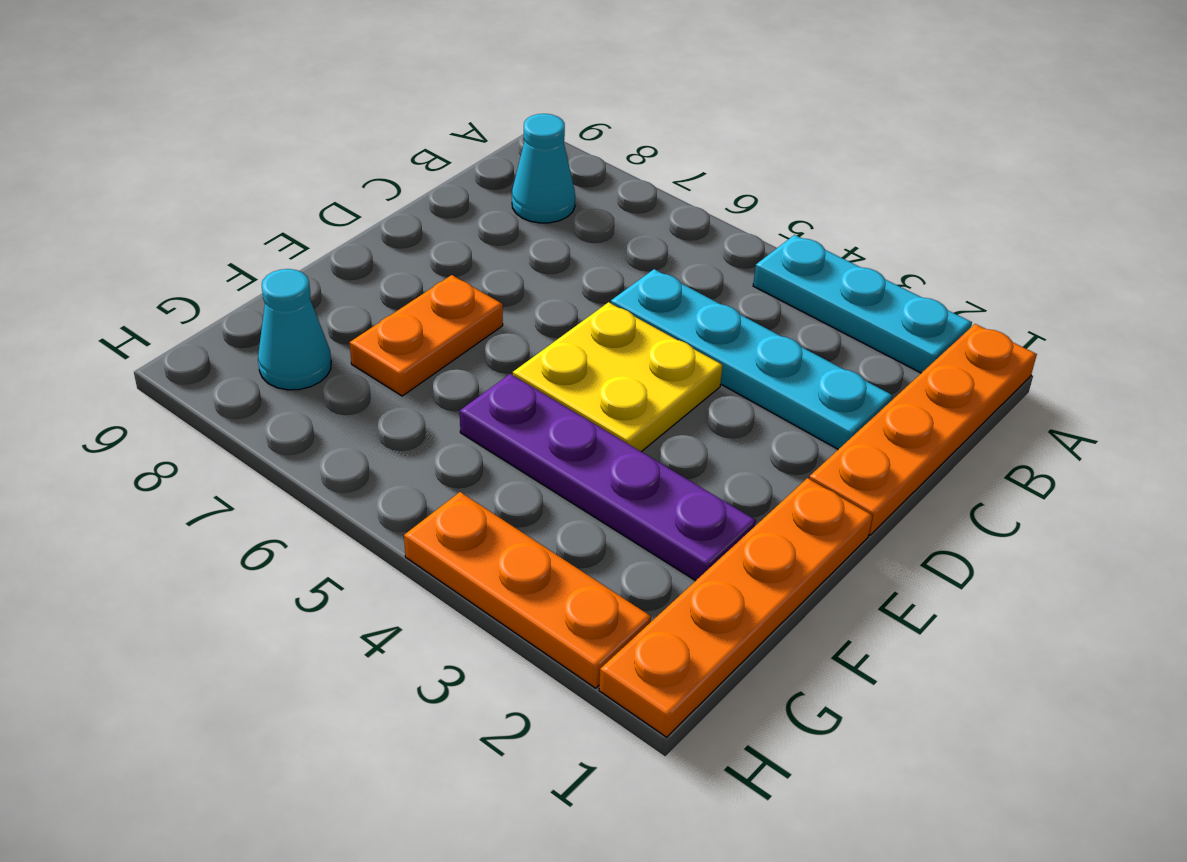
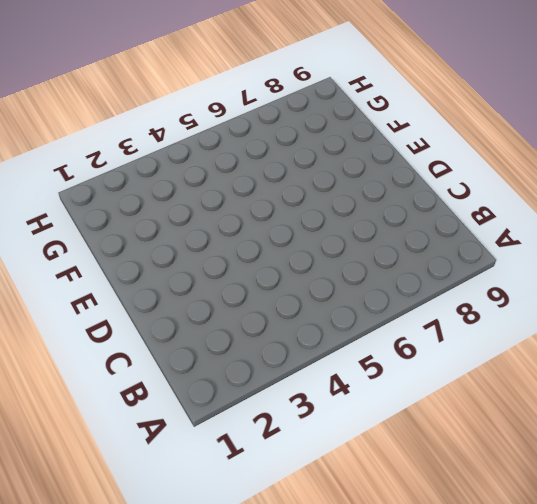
none -> orange 1x4 plate [809,324,1037,535]
none -> cyan 1x3 plate [753,235,972,373]

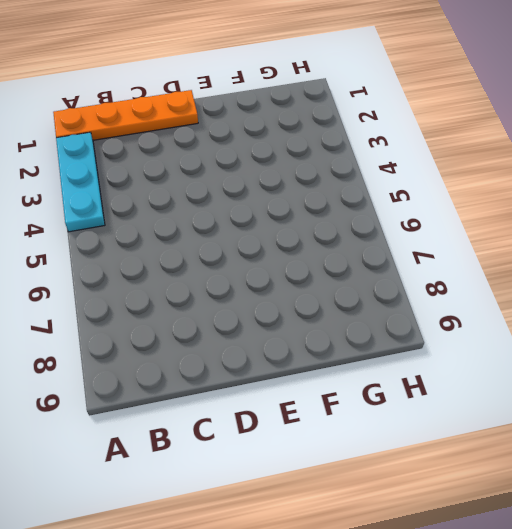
none -> cyan 1x1 cone [512,114,575,223]
none -> cyan 1x4 plate [611,269,892,449]

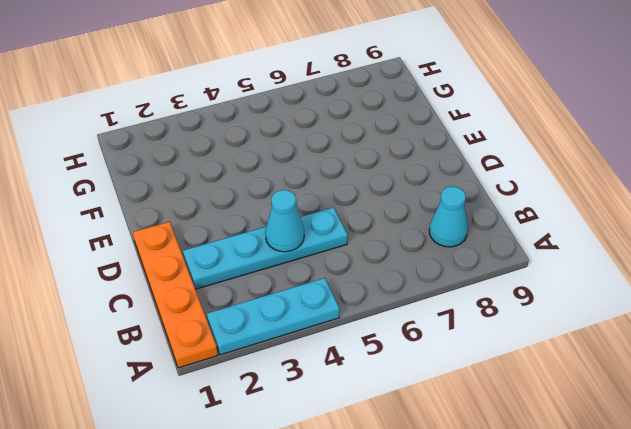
cyan 1x1 cone [265,190,304,252] -> cyan 1x1 cone moved to [258,269,331,390]
none -> yellow 2x2 plate [513,302,723,452]
none -> orange 1x4 plate [599,478,873,737]

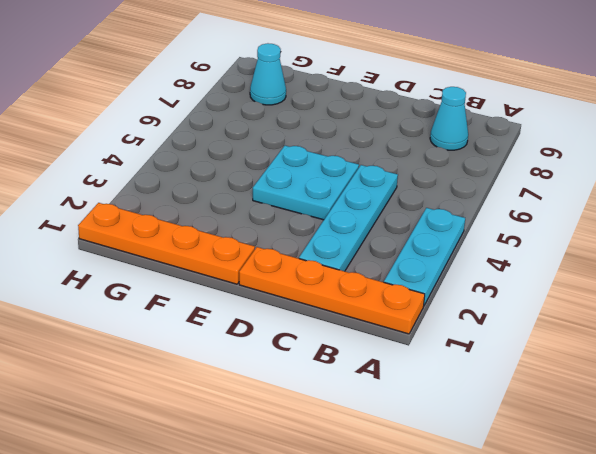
cyan 2x2 plate [253,146,359,220] -> yellow 2x2 plate [513,302,723,452]
none -> orange 1x2 plate [350,275,503,396]
none -> purple 1x4 plate [460,374,756,581]

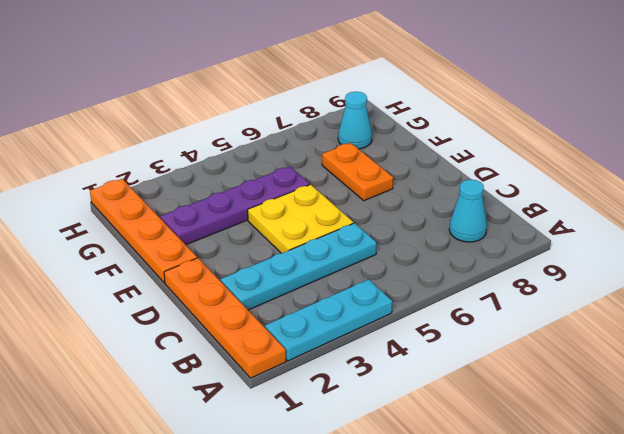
none -> orange 1x3 plate [404,492,651,688]

